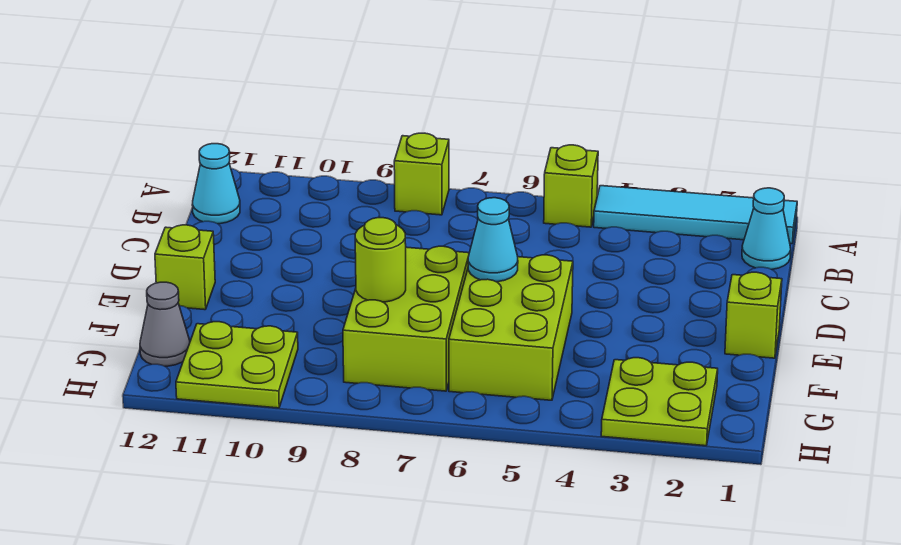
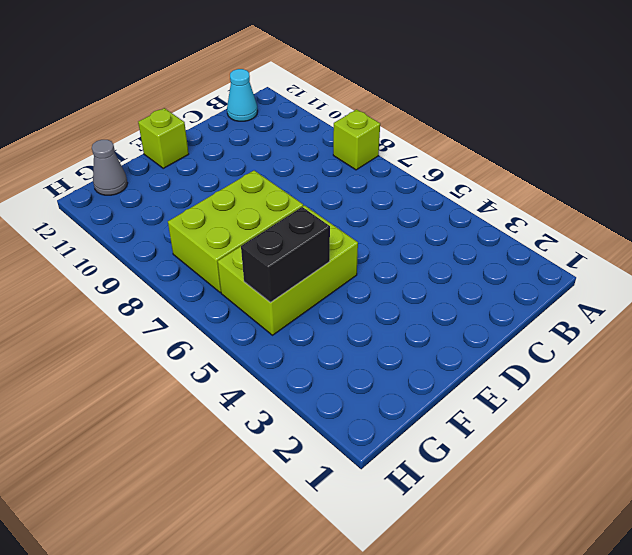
black 1x2 brick [241,207,330,302] -> none
none -> cyan 1x4 tile [594,186,797,244]
none -> lime 1x1 brick [544,145,598,227]
none -> cyan 1x1 cone [742,188,791,270]

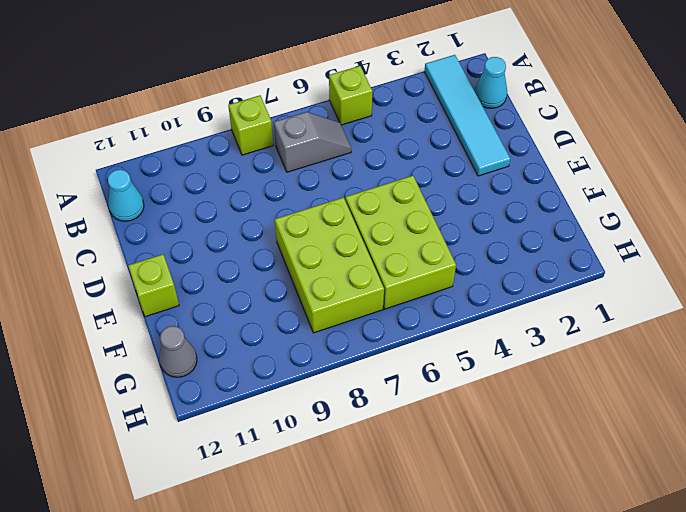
cyan 1x4 tile [424,55,510,176] -> cyan 1x4 tile turned to [594,186,797,244]
grey 1x2 slope [274,112,352,172] -> none
none -> lime 1x1 brick [725,272,782,358]
none -> lime 2x2 plate [601,358,718,446]
none -> lime 2x2 plate [176,322,298,408]

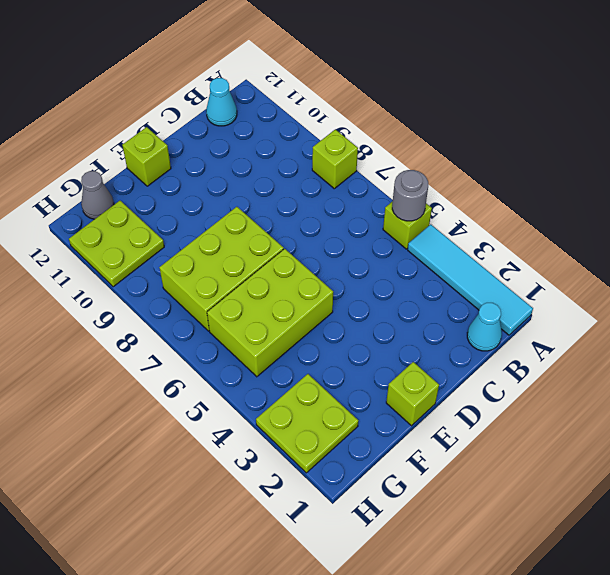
grey 1x1 round brick [392,170,428,221] -> none
none -> cyan 1x1 cone [468,198,518,282]
none -> lime 1x1 round brick [355,218,406,302]

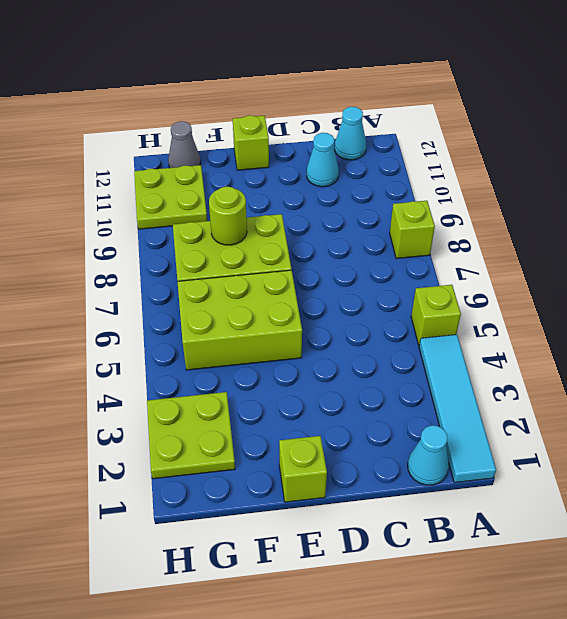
cyan 1x1 cone [307,133,339,187] -> cyan 1x1 cone moved to [468,198,518,282]

